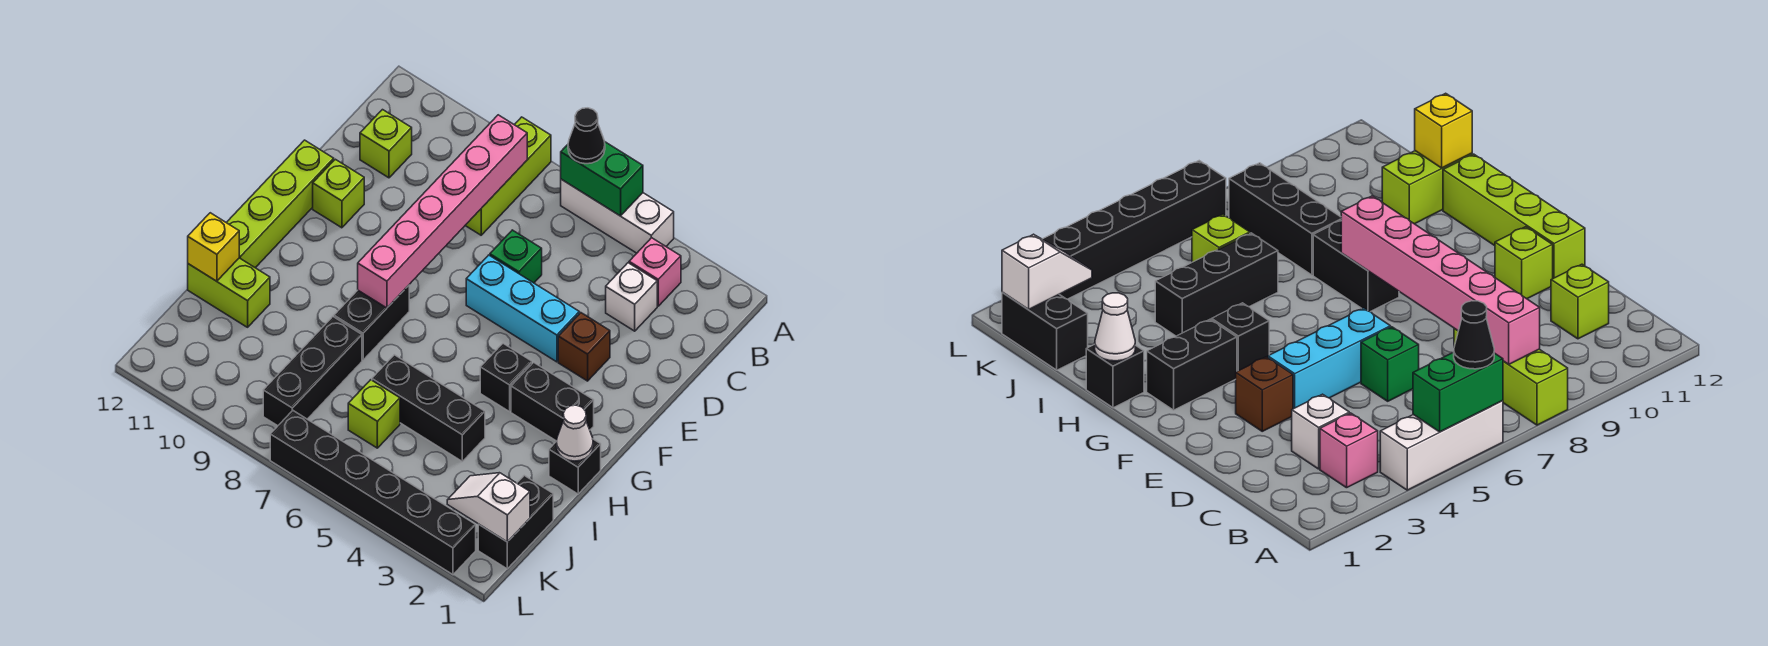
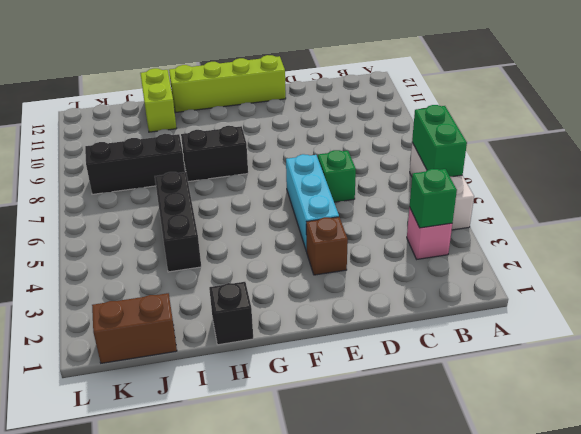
green 1x1 brick [410,169,457,228] -> none
brown 1x2 brick [92,293,177,363] -> black 1x2 brick [478,476,553,569]
none -> lime 1x3 brick [465,117,551,235]
none -> white 1x1 brick [606,263,657,331]
none -> lime 1x1 brick [360,110,412,178]

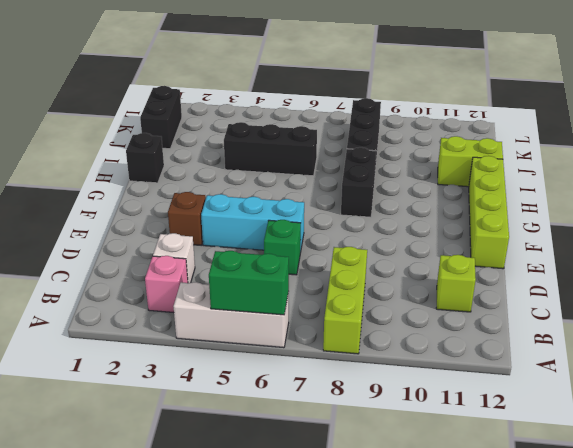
none -> lime 1x1 brick [313,159,364,228]
none -> black 1x2 brick [511,362,594,441]
none -> black 1x1 brick [480,343,532,412]

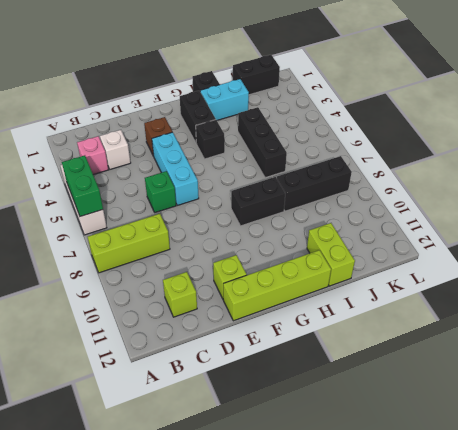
cyan 1x2 brick [200,79,249,120] -> none
none -> lime 1x1 brick [348,380,400,448]
none -> black 1x6 brick [270,411,476,575]
none -> pink 1x6 brick [358,115,527,308]

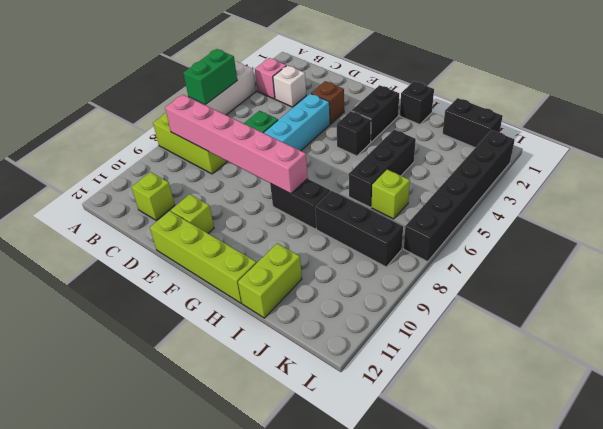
none -> white 1x1 cone [556,405,593,461]
none -> yellow 1x1 brick [188,213,239,281]
none -> white 1x2 slope [447,473,530,542]

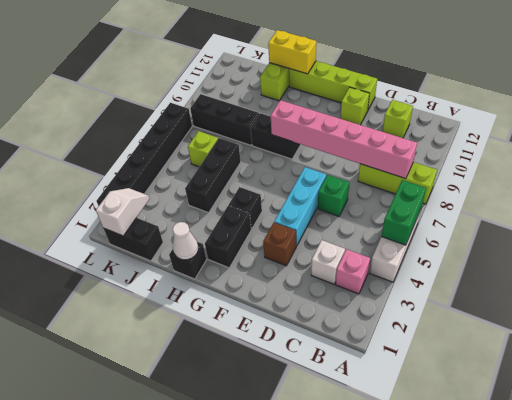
yellow 1x2 brick [268,30,316,74] -> yellow 1x1 brick [188,213,239,281]
none -> black 1x1 cone [568,108,605,164]

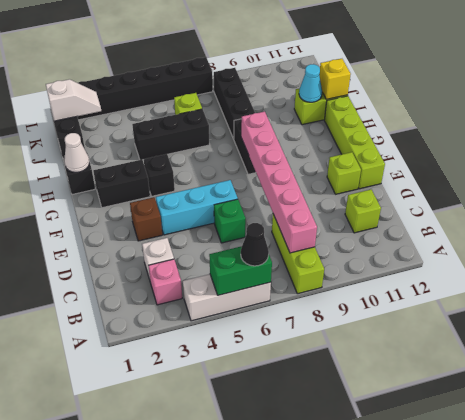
cyan 1x1 cone [299,64,322,102] -> none

